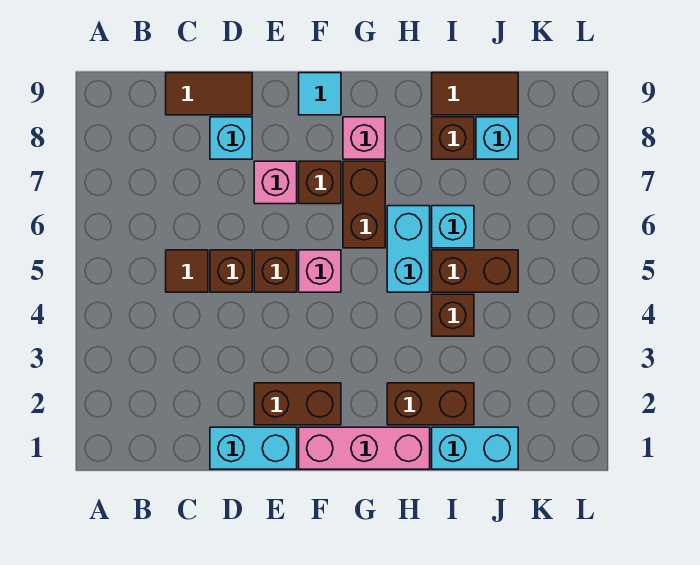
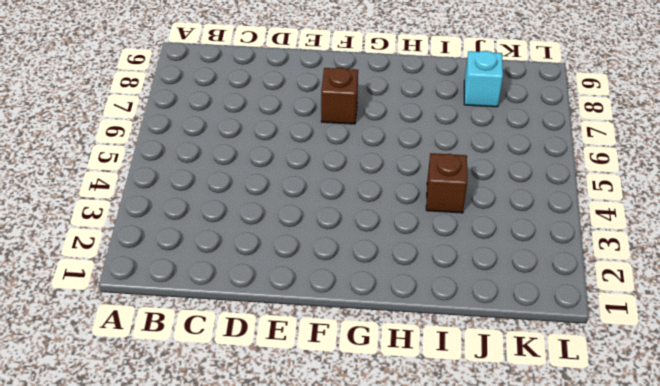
none -> brown 1x1 tile [166,250,208,292]
none -> brown 1x2 tile [166,73,252,115]
none -> cyan 1x2 brick [210,427,297,469]

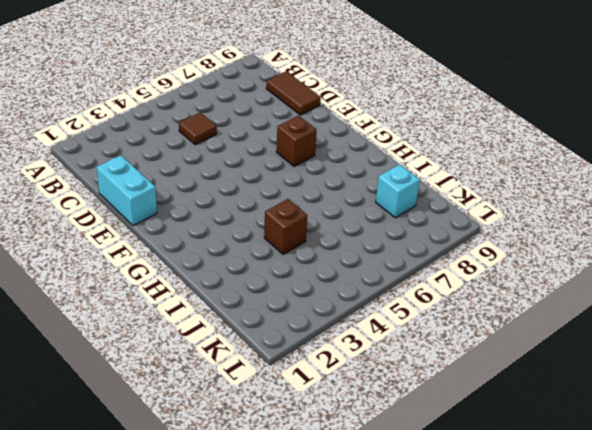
none -> brown 1x1 brick [210,250,252,292]
none -> cyan 1x1 brick [210,117,252,159]
none -> brown 1x2 brick [254,383,341,425]

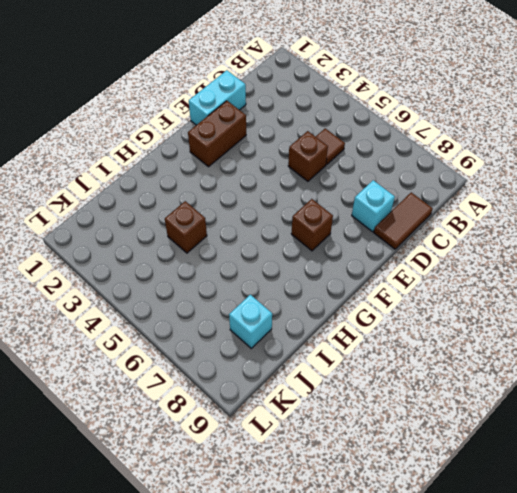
none -> brown 1x1 brick [254,250,297,292]
none -> pink 1x1 brick [254,161,297,204]
none -> pink 1x3 brick [299,427,430,469]

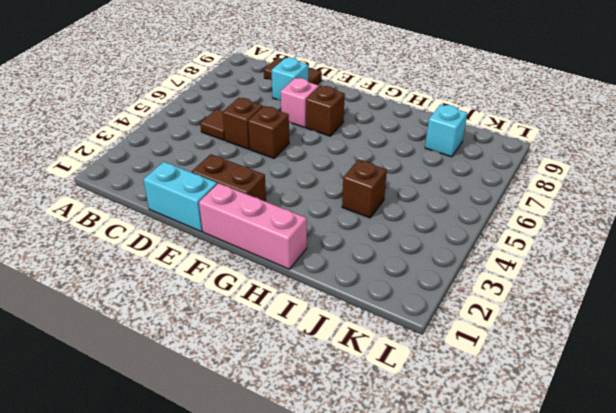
none -> pink 1x1 brick [299,250,341,292]
none -> cyan 1x1 tile [299,73,341,115]
none -> brown 1x2 brick [343,161,385,248]

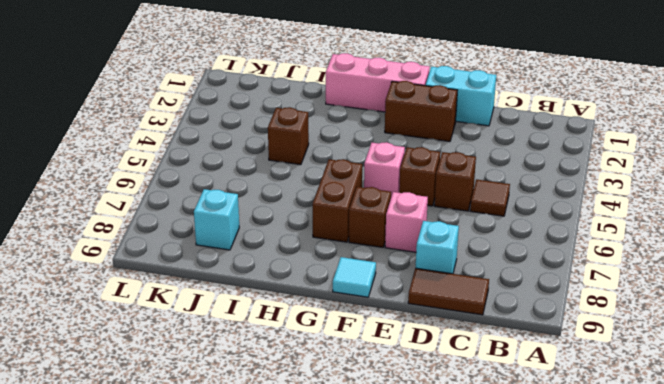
none -> pink 1x1 brick [343,117,385,159]
none -> brown 1x2 brick [387,383,474,425]
none -> cyan 1x2 brick [387,206,430,292]

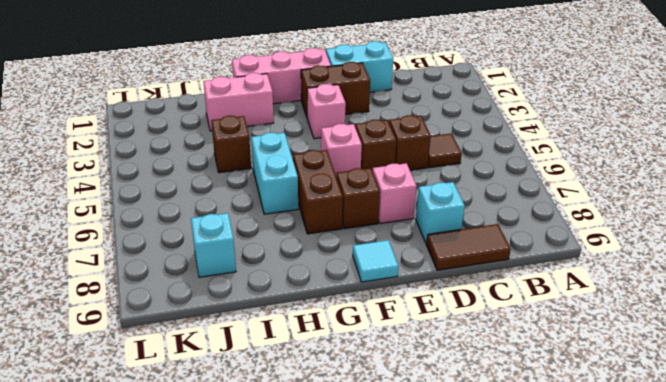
pink 1x1 brick [307,84,346,139] -> pink 1x1 brick moved to [343,117,385,159]
pink 1x2 brick [203,73,274,131] -> brown 1x2 brick [387,383,474,425]
none -> cyan 1x2 brick [432,427,518,469]
none -> brown 1x2 brick [432,250,518,292]
none -> cyan 1x1 brick [432,206,474,248]

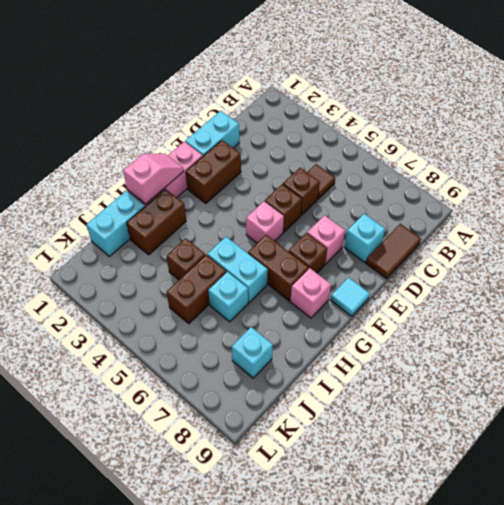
pink 1x2 slope [123,154,184,204] -> none
none -> brown 1x1 brick [432,117,474,159]
none -> brown 1x2 tile [432,73,518,115]

